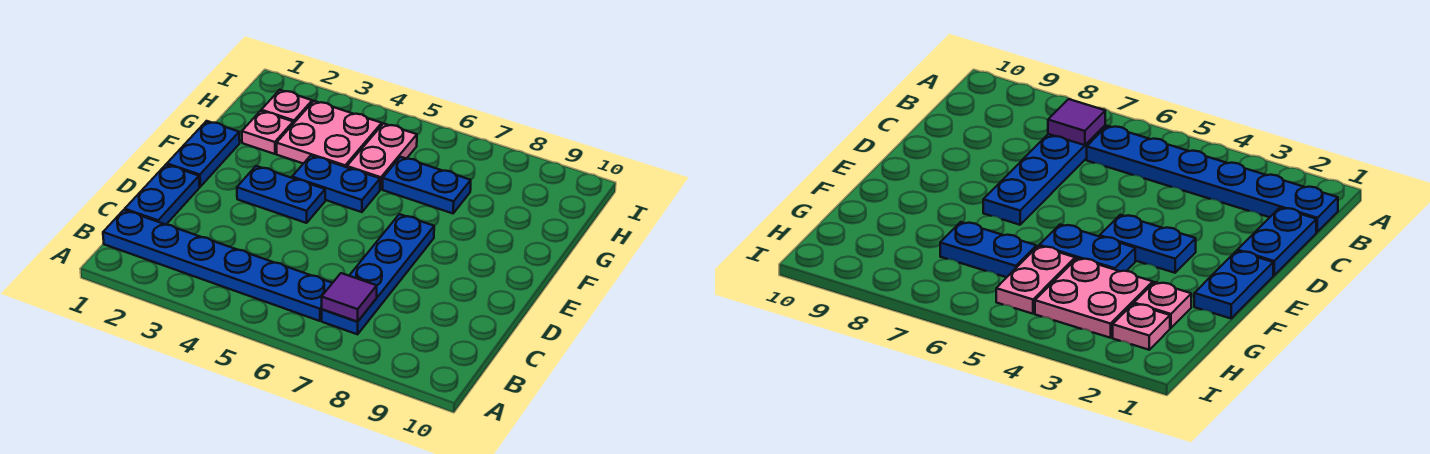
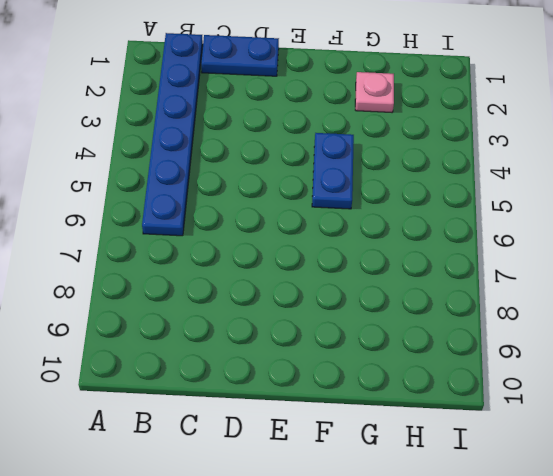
none -> blue 1x4 plate [322,214,434,334]
none -> blue 1x2 plate [167,121,240,187]
none -> blue 1x2 plate [237,166,325,223]

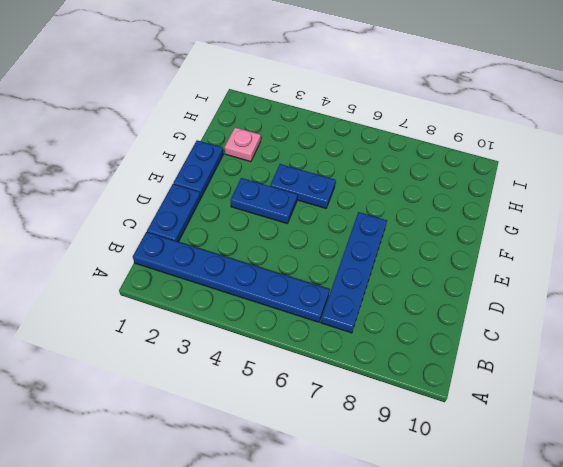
none -> pink 2x2 plate [277,101,382,167]
none -> pink 1x2 plate [347,124,417,189]
none -> blue 1x2 plate [383,157,471,213]

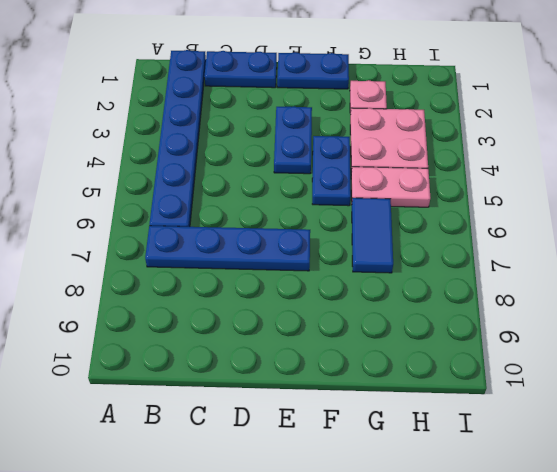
blue 1x2 tile [352,198,393,273] -> blue 1x2 plate [383,157,471,213]
none -> pink 1x1 plate [261,90,312,124]
none -> purple 1x1 tile [322,273,377,322]

